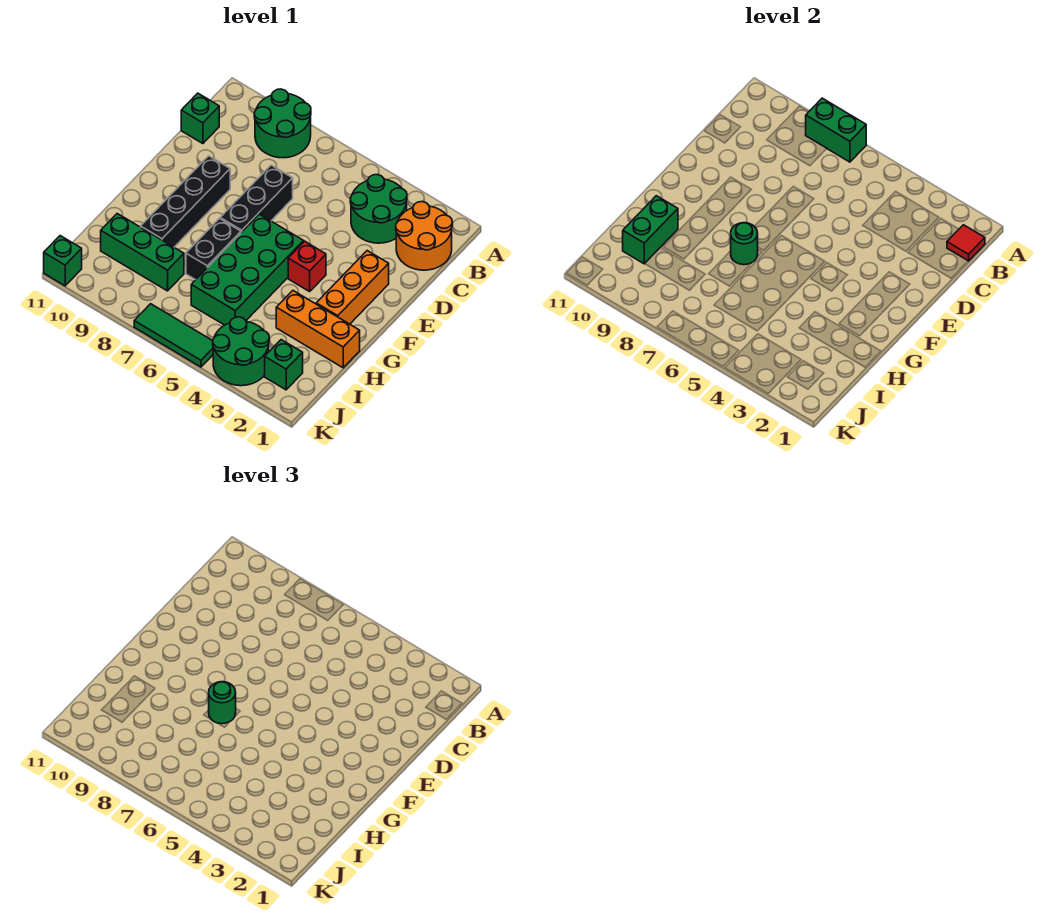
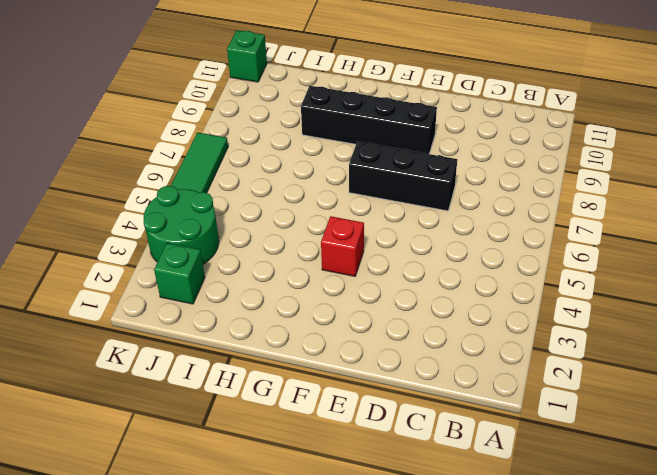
none -> green 2x2 round brick [254,89,311,158]
none -> orange 2x2 round brick [396,202,452,270]
none -> green 2x2 round brick [350,175,407,243]

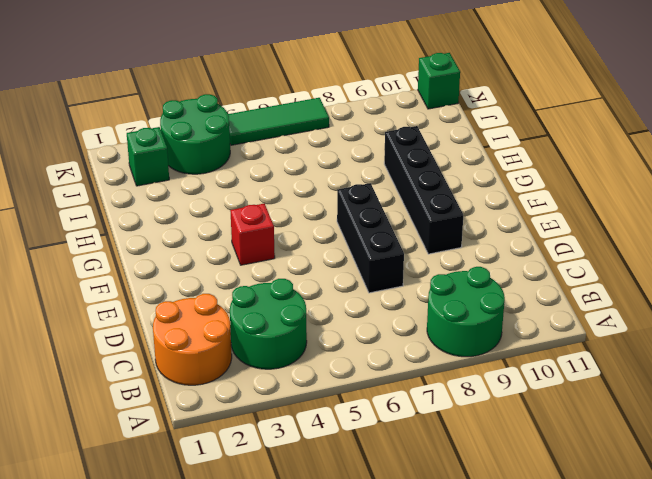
none -> green 1x1 brick [181,93,219,144]
none -> orange 1x3 brick [316,251,389,324]
none -> green 2x4 brick [191,214,304,325]

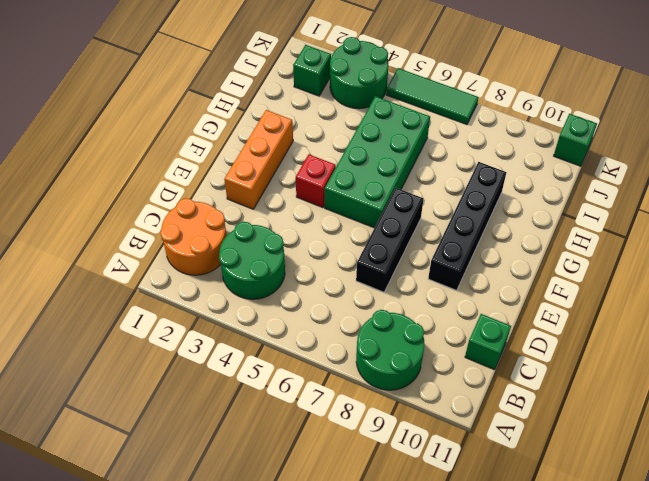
none -> black 1x2 brick [186,219,241,280]
none -> orange 1x3 brick [276,291,360,368]
none -> green 1x3 brick [101,214,184,291]

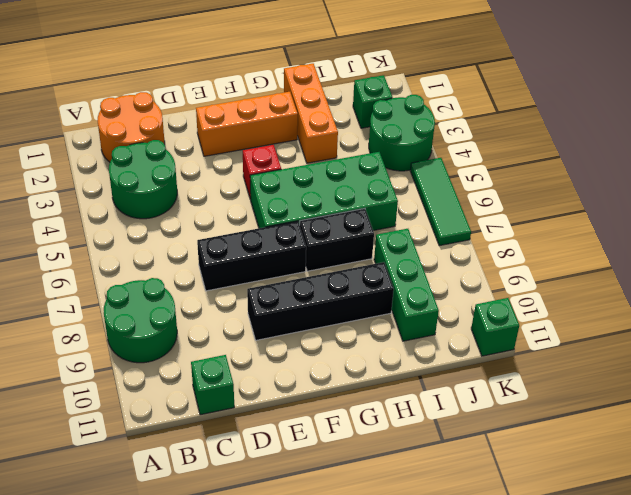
none -> green 1x2 brick [806,98,866,162]
none -> red 1x1 tile [947,225,985,261]
none -> green 1x1 round brick [731,223,758,265]

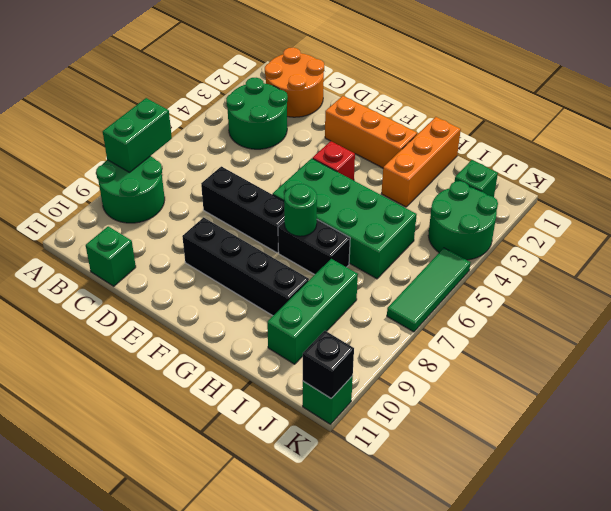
black 1x1 brick [303,331,354,398] -> none
none -> red 1x1 tile [947,225,985,261]
none -> green 1x2 brick [623,196,678,264]
none -> green 1x1 round brick [209,682,236,724]

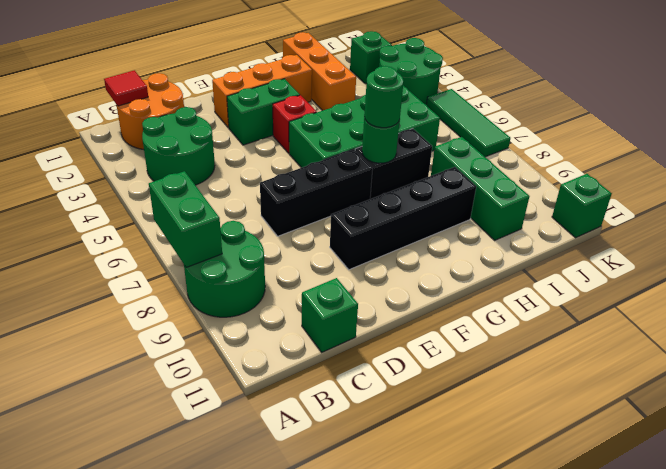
green 1x2 brick [227,79,300,145] -> green 1x2 brick moved to [623,196,678,264]

